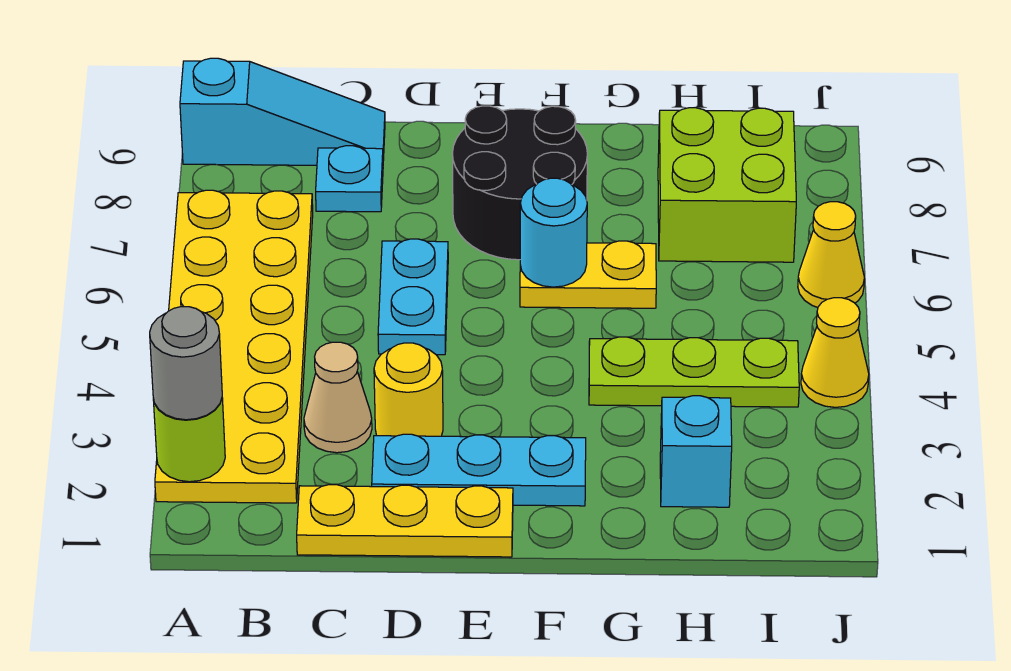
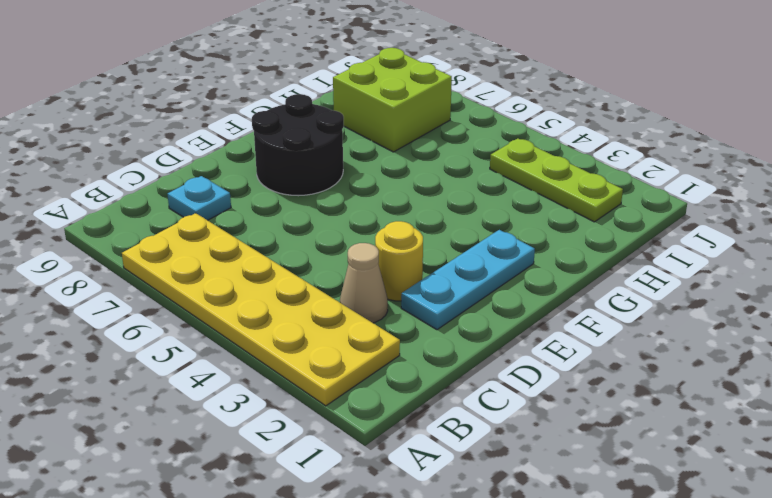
lime 1x3 plate [490,138,623,222] -> lime 1x3 plate turned to [589,337,799,407]
none -> cyan 1x3 slope [180,58,385,165]
none -> yellow 1x3 plate [297,485,513,557]
none -> cyan 1x2 plate [378,239,448,355]

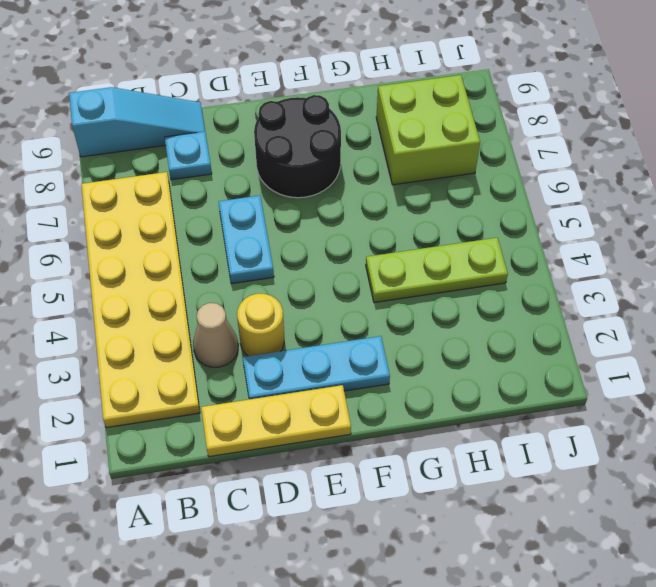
none -> yellow 1x2 plate [520,241,656,308]
none -> cyan 1x1 brick [660,396,732,507]
none -> yellow 1x1 cone [801,298,869,407]

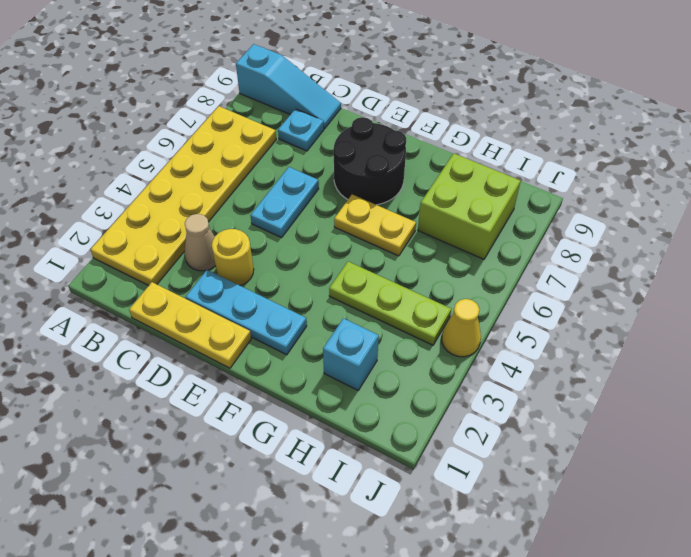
none -> yellow 1x1 cone [798,202,864,307]
none -> lime 1x1 round brick [153,398,225,482]
none -> cyan 1x1 round brick [520,178,587,287]

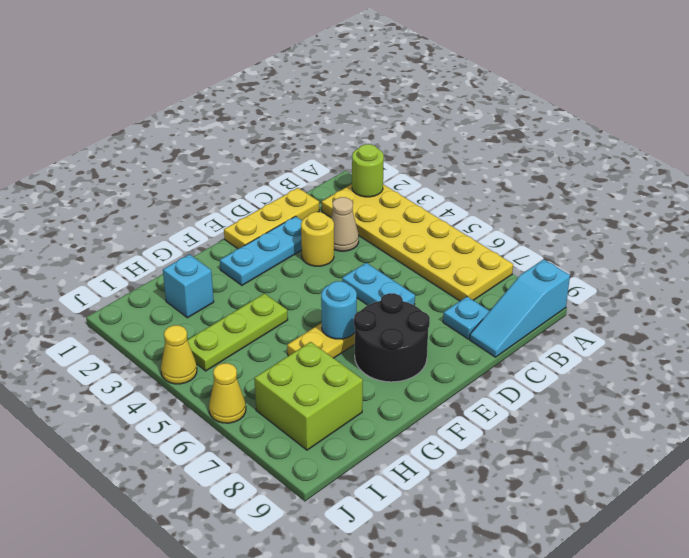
none -> grey 1x1 round brick [150,307,222,420]

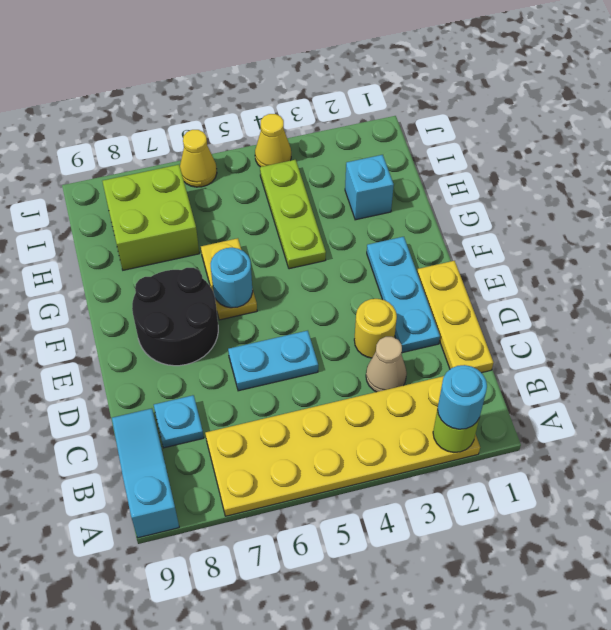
cyan 1x1 round brick [437,365,487,429] -> grey 1x1 round brick [150,307,222,420]

